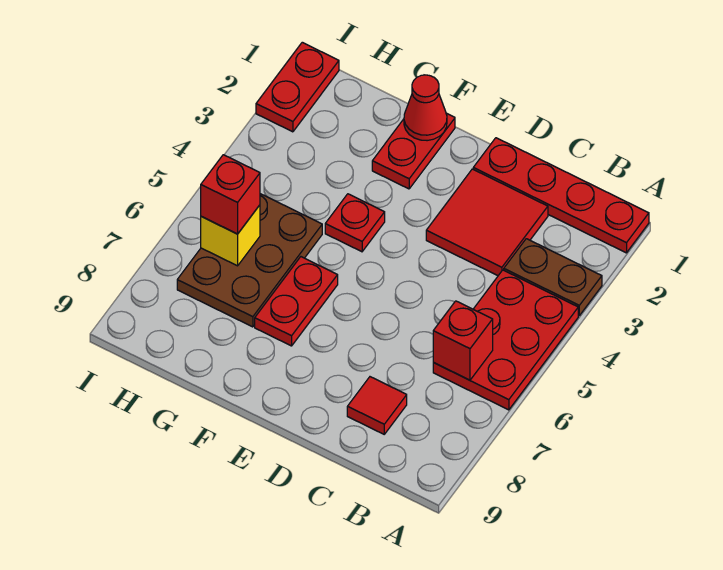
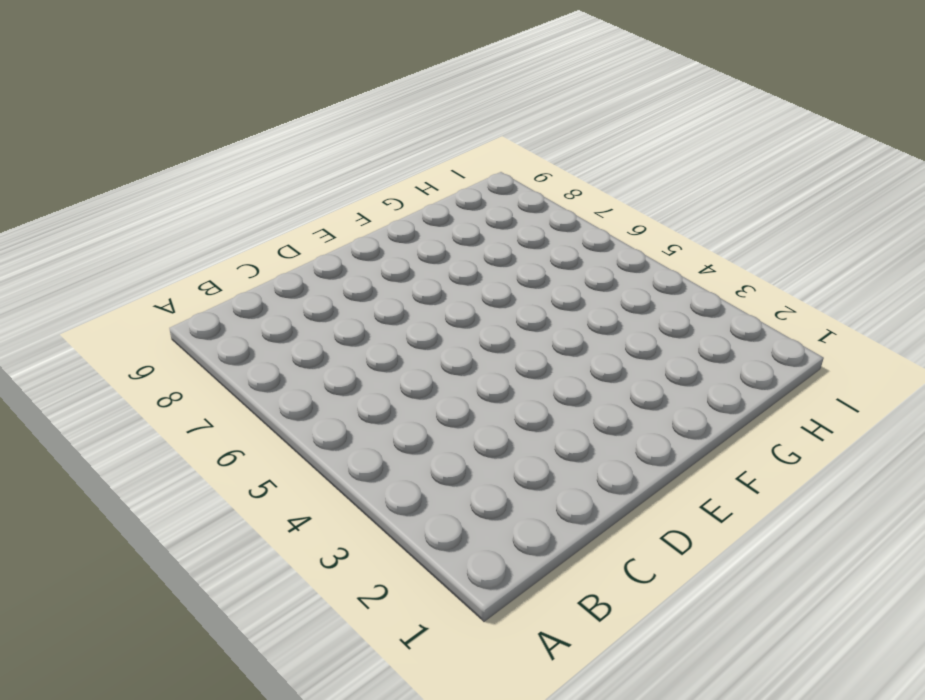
none -> red 1x4 plate [473,138,649,253]
none -> brown 1x2 plate [504,239,602,315]
none -> red 2x3 plate [433,270,578,410]

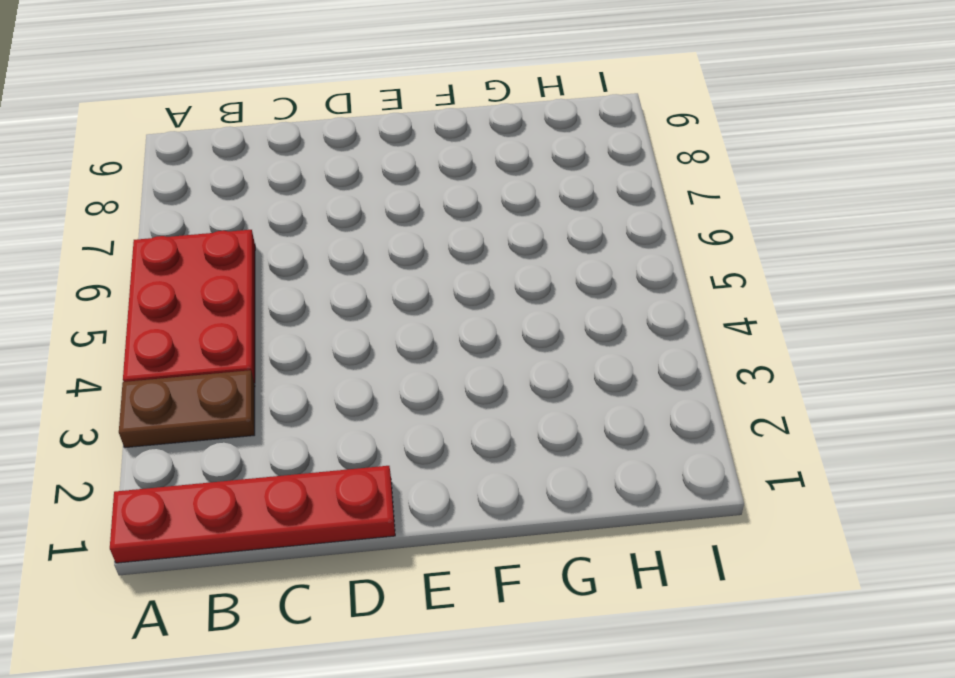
none -> red 2x2 tile [426,169,548,276]
none -> red 1x1 tile [347,377,407,434]
none -> red 1x2 plate [372,113,455,189]

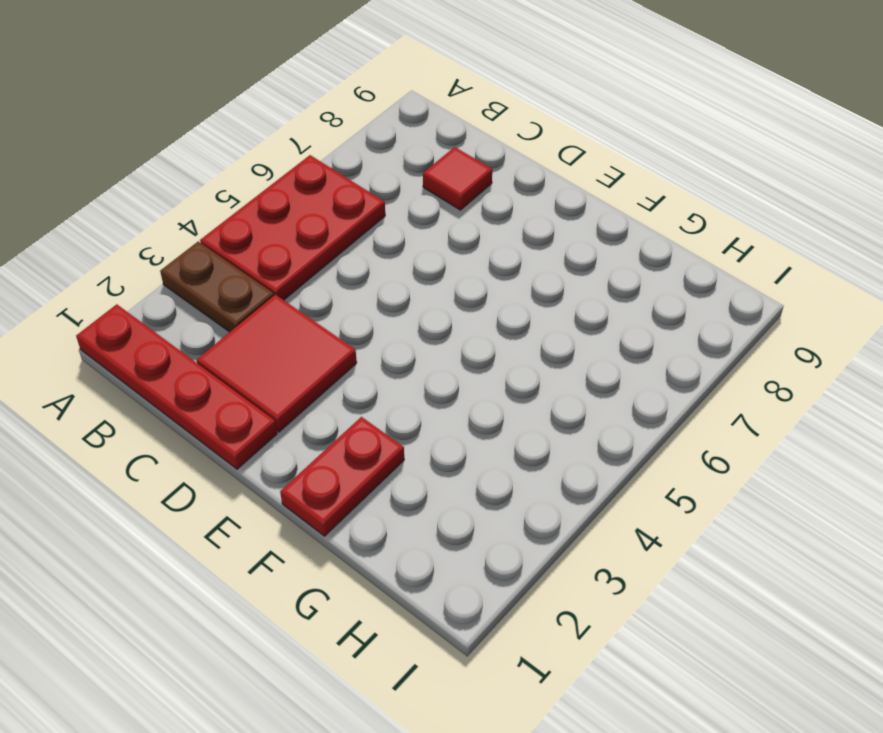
none -> red 1x1 plate [325,194,385,252]
none -> red 1x2 plate [255,257,338,346]
none -> brown 2x3 plate [177,194,322,327]

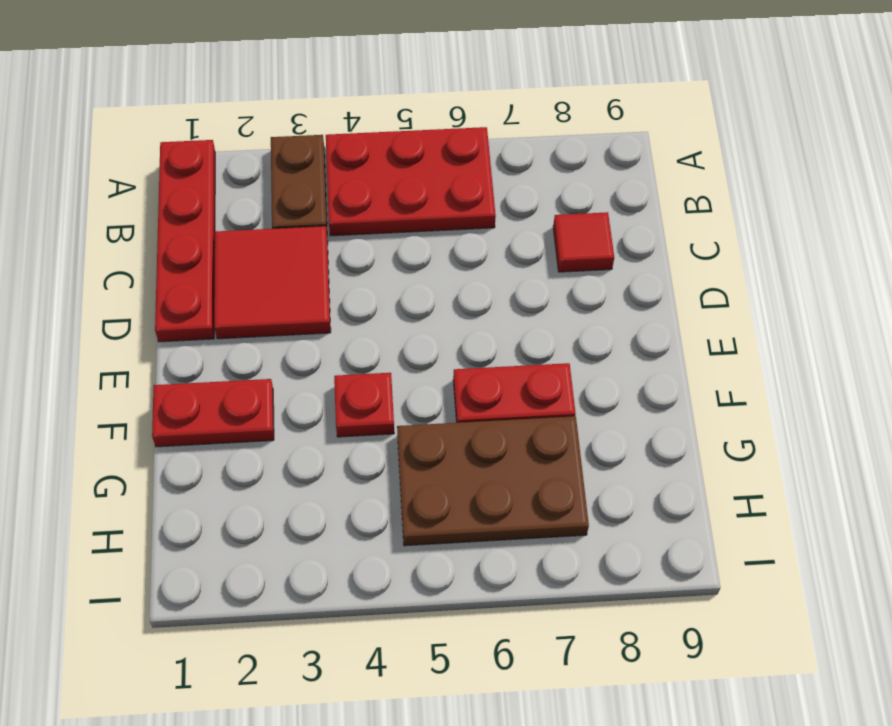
none -> red 1x2 plate [256,42,339,132]
none -> red 1x1 brick [433,301,493,380]
none -> red 1x1 cone [404,75,447,141]

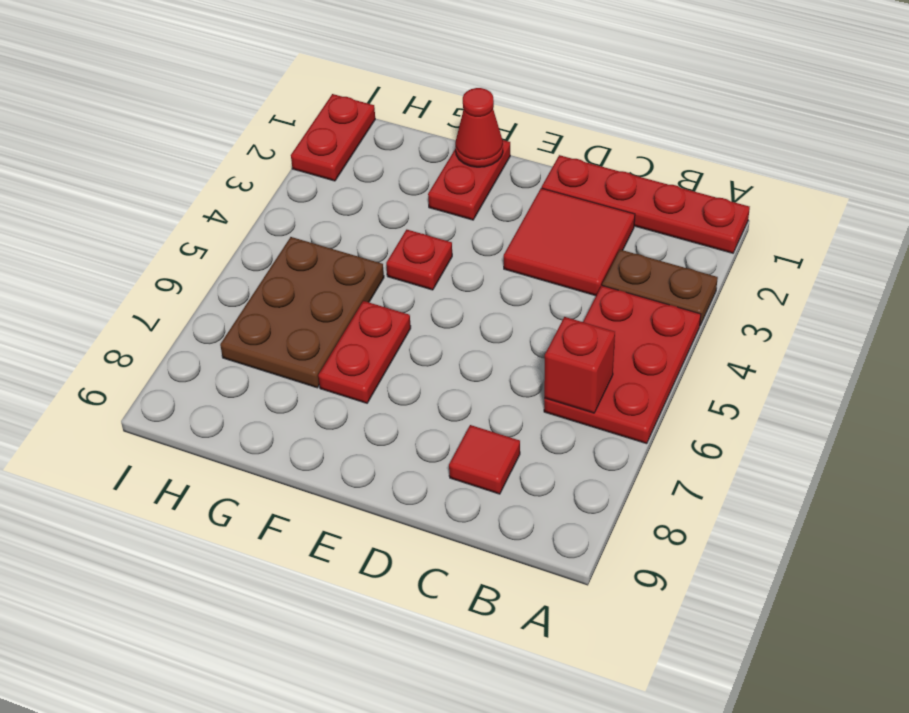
none -> yellow 1x1 brick [201,205,260,266]
none -> red 1x1 brick [201,155,260,234]

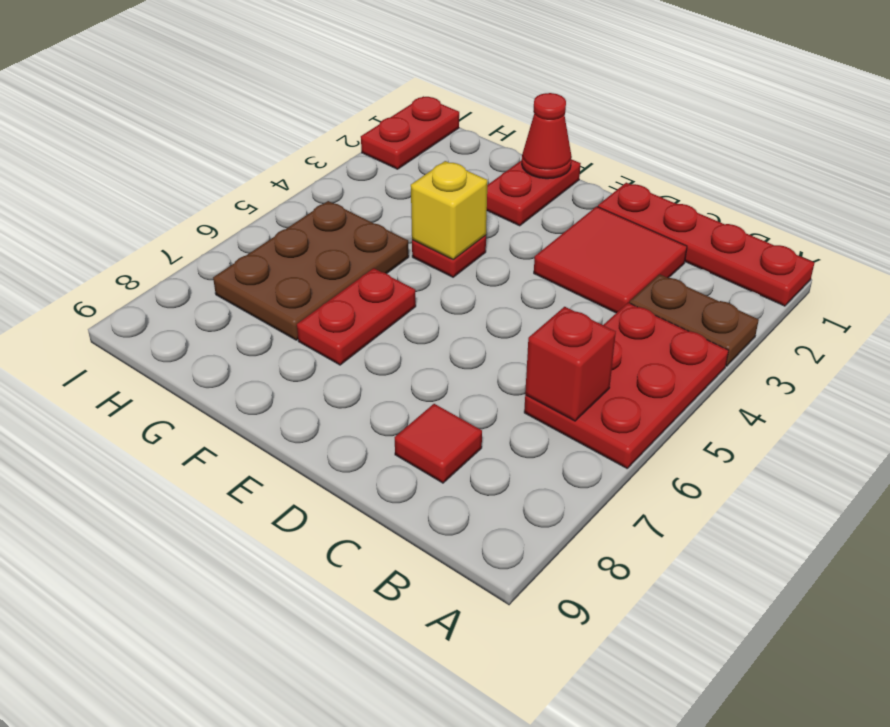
yellow 1x1 brick [411,161,488,259] -> yellow 1x1 brick moved to [201,205,260,266]
none -> red 1x1 brick [201,155,260,234]

